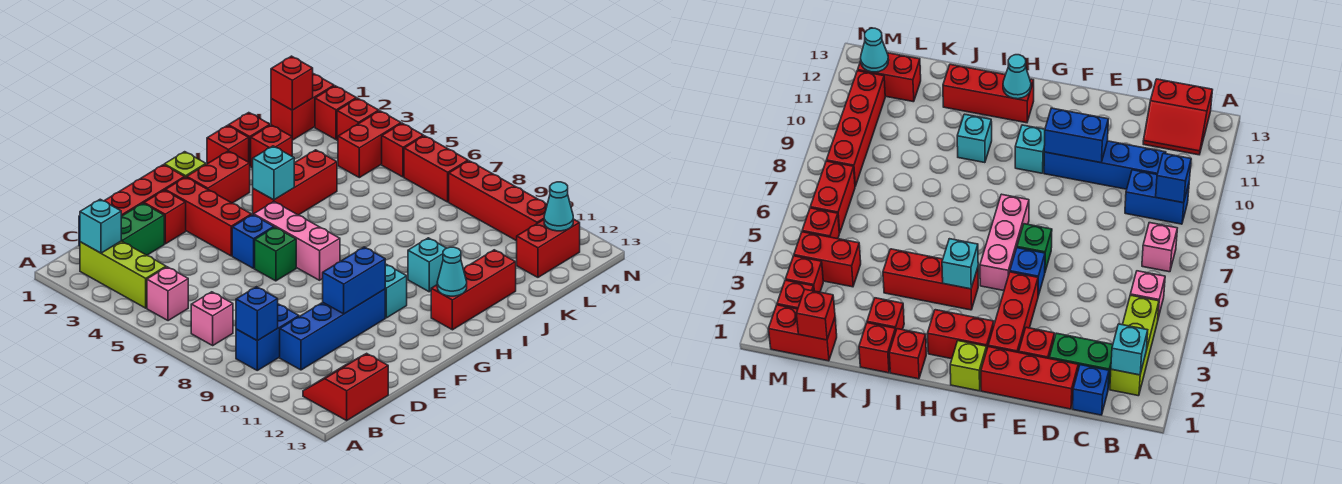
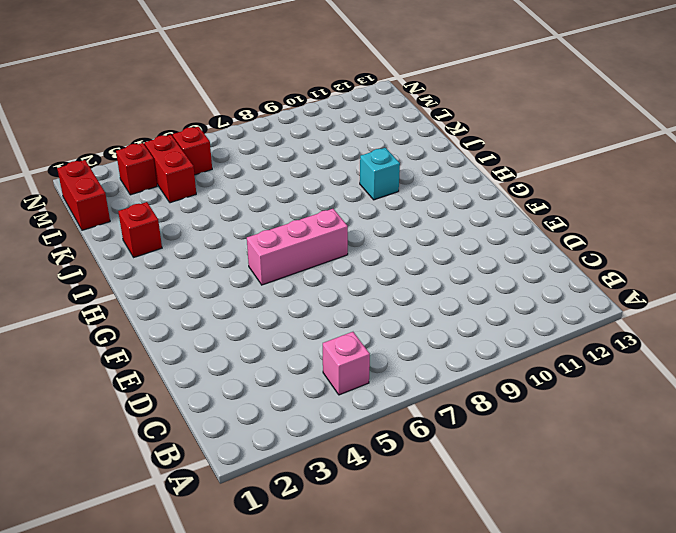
none -> lime 1x3 brick [80,241,166,308]
none -> pink 1x1 brick [191,292,233,345]
none -> blue 1x2 brick [236,304,299,370]
none -> red 2x2 slope [303,353,388,420]

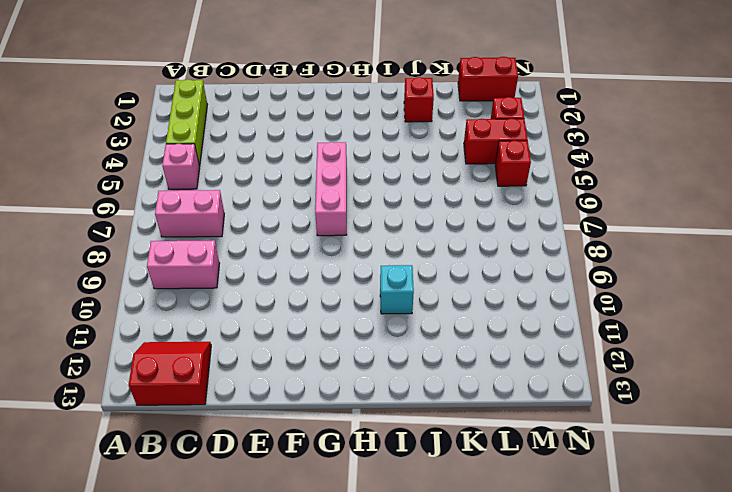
pink 1x2 brick [155,190,224,237] -> pink 1x1 brick [191,292,233,345]
pink 1x2 brick [147,240,220,289] -> blue 1x2 brick [236,304,299,370]
none -> blue 1x1 brick [1073,365,1109,415]
none -> green 1x2 brick [121,203,164,255]
none -> blue 1x4 brick [280,289,385,370]
none -> red 1x3 brick [105,165,185,216]

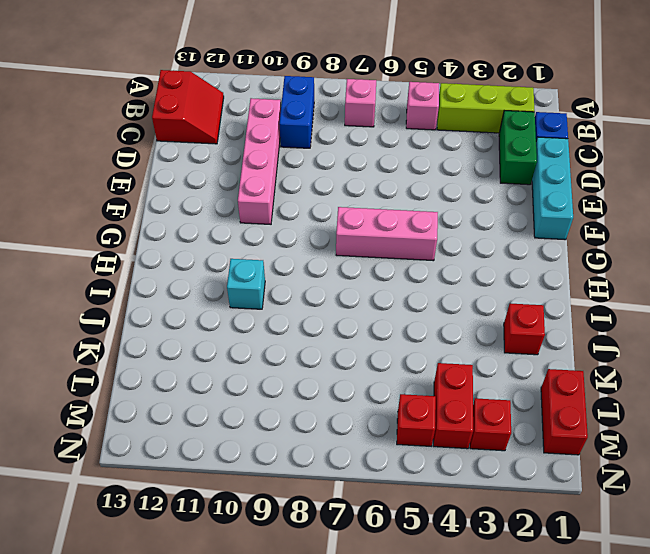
pink 1x4 brick [238,98,281,224] -> blue 1x4 brick [280,289,385,370]
cyan 1x3 brick [532,137,573,240] -> red 1x3 brick [105,165,185,216]
none -> red 1x1 brick [144,190,186,244]
none -> red 1x3 brick [165,177,252,256]
none -> blue 1x1 brick [232,215,274,268]
none -> green 1x1 brick [255,227,296,281]

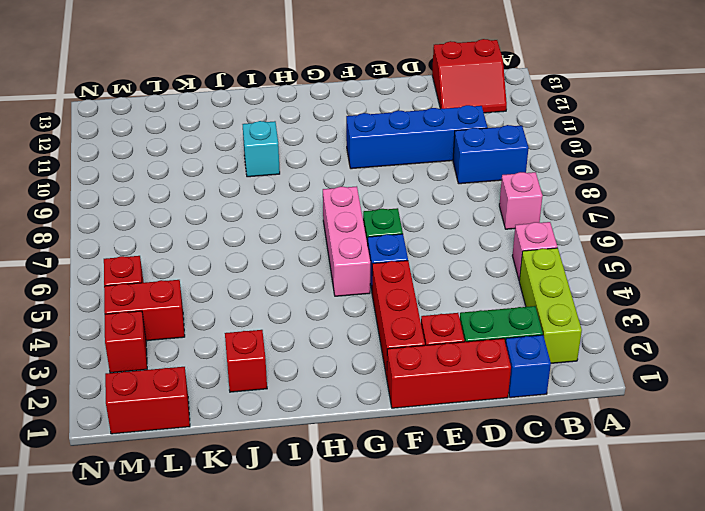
none -> lime 1x1 brick [164,152,206,177]
none -> red 1x2 brick [187,151,250,203]
none -> cyan 1x1 brick [385,264,407,318]
none -> red 1x3 brick [253,150,337,215]

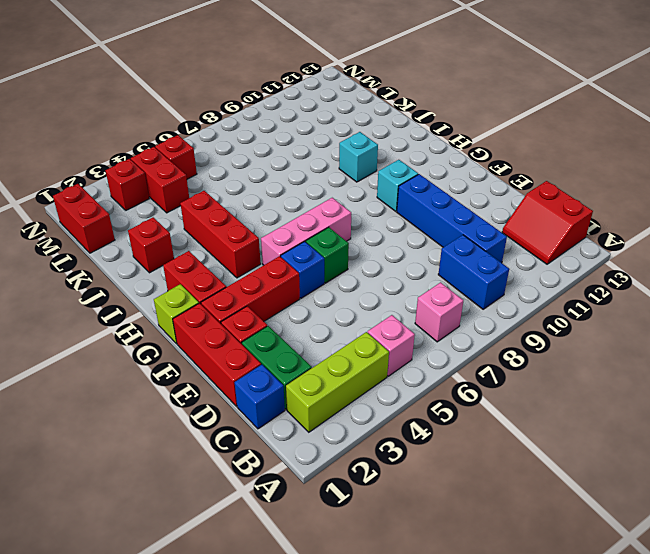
none -> red 1x3 brick [431,250,516,330]
none -> red 1x1 brick [207,126,249,164]
none -> red 1x1 brick [228,113,270,166]
none -> red 1x2 brick [517,219,580,277]

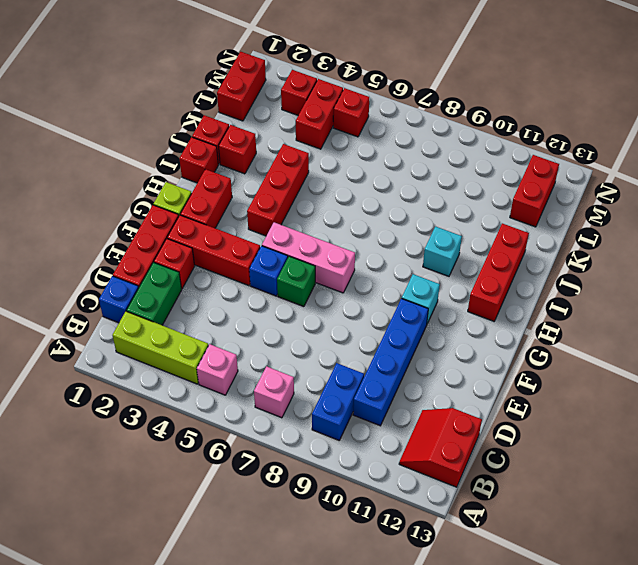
none -> red 1x1 brick [315,86,356,140]
none -> red 1x2 brick [404,136,468,202]
none -> red 1x4 brick [449,161,547,241]
none -> cyan 1x1 brick [80,199,121,253]

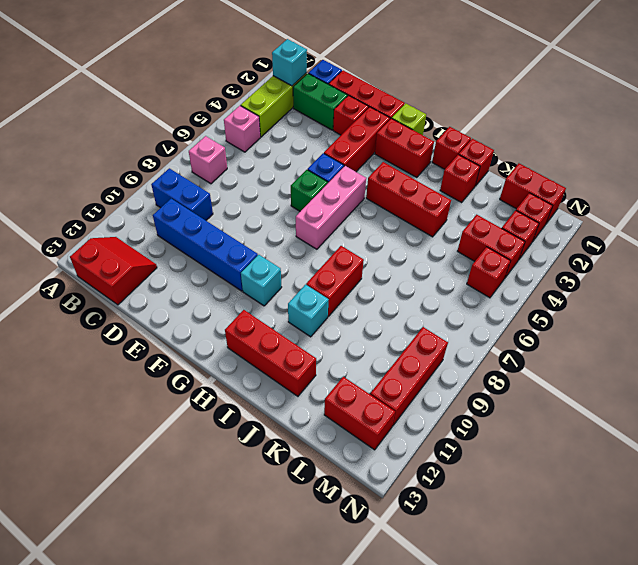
red 1x2 brick [306,246,364,316] -> red 1x2 brick moved to [404,136,468,202]
red 1x3 brick [370,327,448,426] -> red 1x4 brick [449,161,547,241]
none -> blue 1x1 brick [236,287,278,341]
none -> blue 1x2 brick [323,247,385,314]
none -> cyan 1x1 brick [253,146,294,200]
none -> cyan 1x1 cone [437,247,467,296]

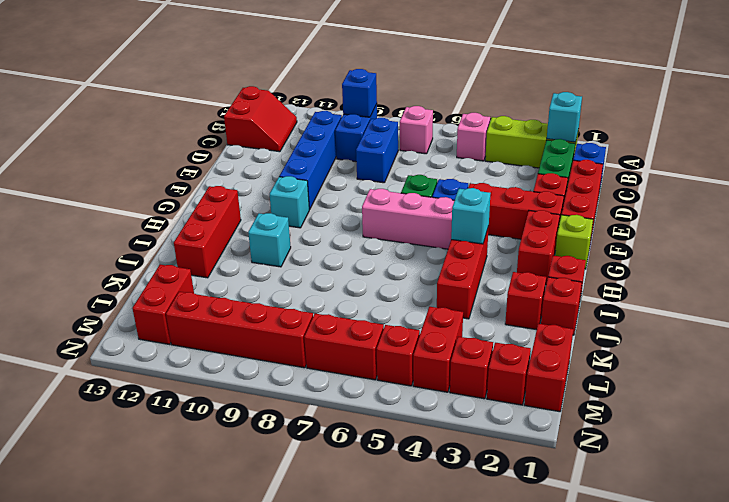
blue 1x2 brick [356,118,398,183] -> blue 1x2 brick moved to [323,247,385,314]
none -> cyan 1x1 cone [437,247,467,296]
none -> red 1x1 brick [271,56,313,110]
none -> cyan 1x1 cone [544,182,573,231]

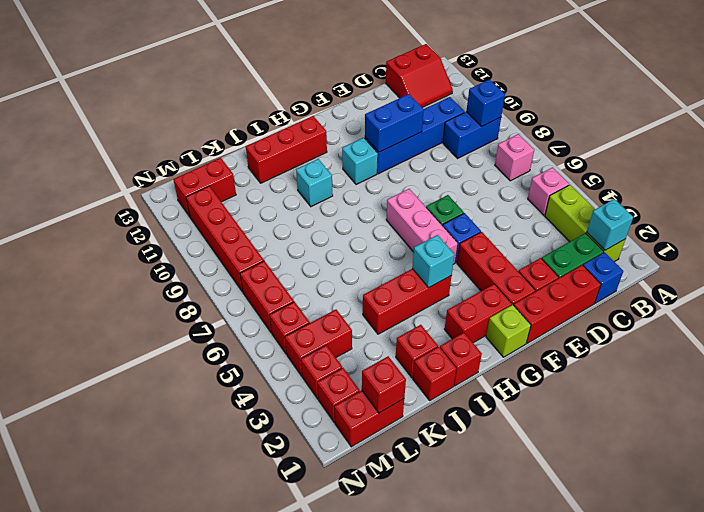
none -> cyan 1x1 cone [437,247,467,296]
none -> cyan 1x1 cone [544,182,573,231]

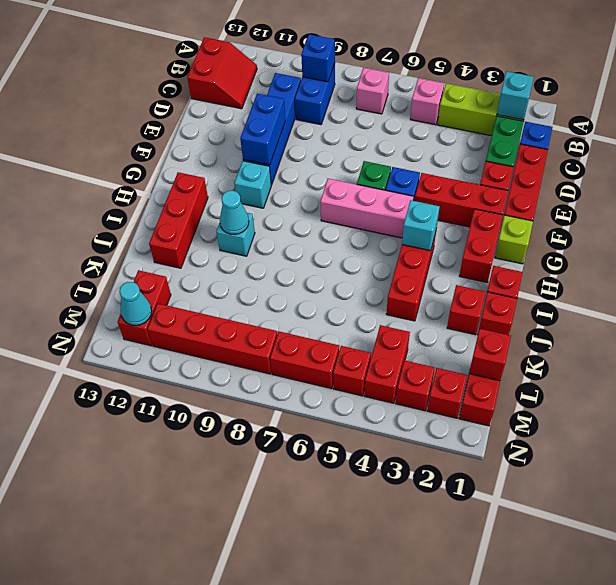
cyan 1x1 cone [220,191,249,235] -> cyan 1x1 cone moved to [437,247,467,296]

